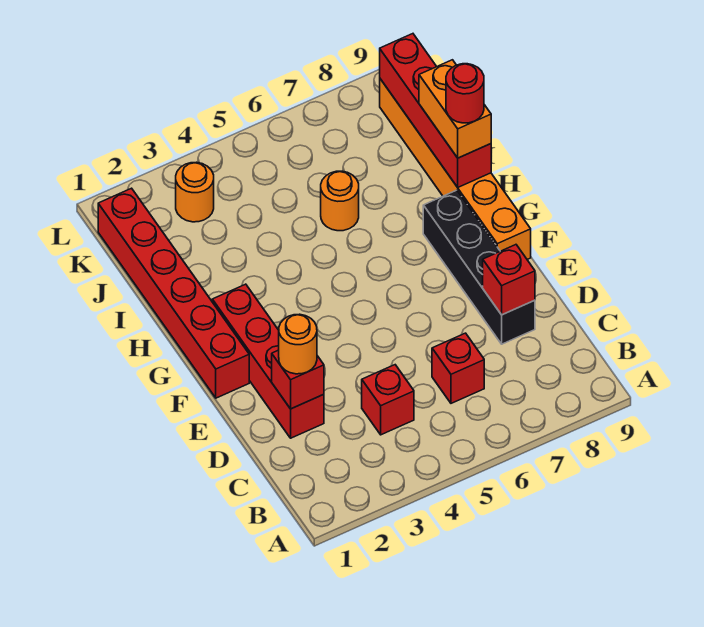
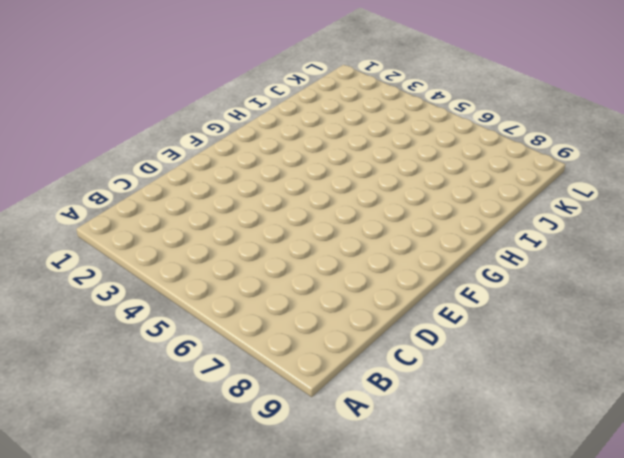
none -> red 1x1 brick [362,365,414,435]
none -> red 1x1 brick [432,333,484,403]
none -> red 1x4 brick [212,284,324,438]

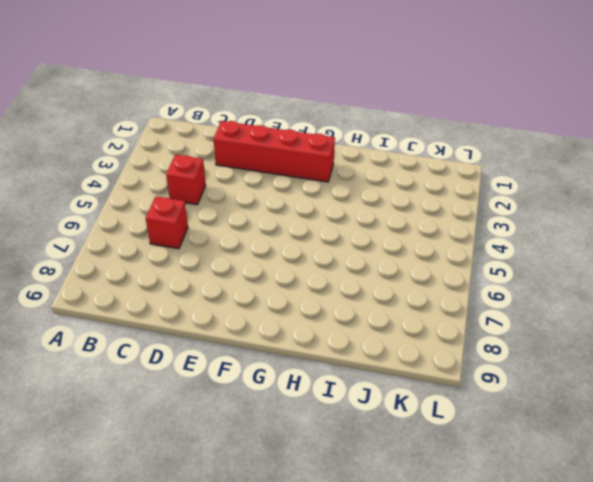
none -> black 1x4 brick [423,190,535,344]
none -> red 1x6 brick [98,188,249,398]
none -> orange 1x6 brick [380,79,531,259]

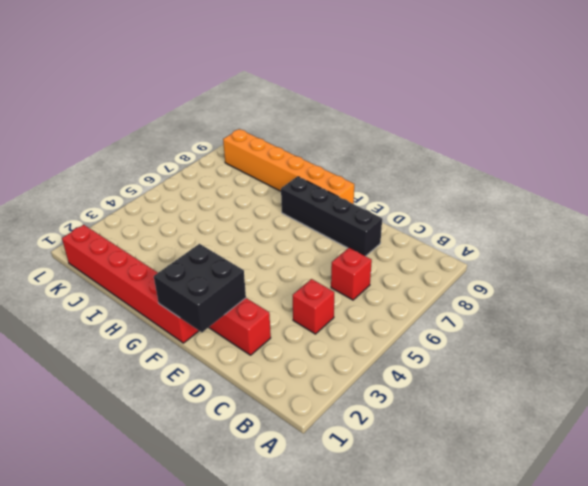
black 2x2 brick [154,244,246,332] -> none
none -> orange 1x1 round brick [321,171,359,231]
none -> orange 1x1 round brick [176,162,214,222]
none -> red 1x1 brick [272,350,324,409]

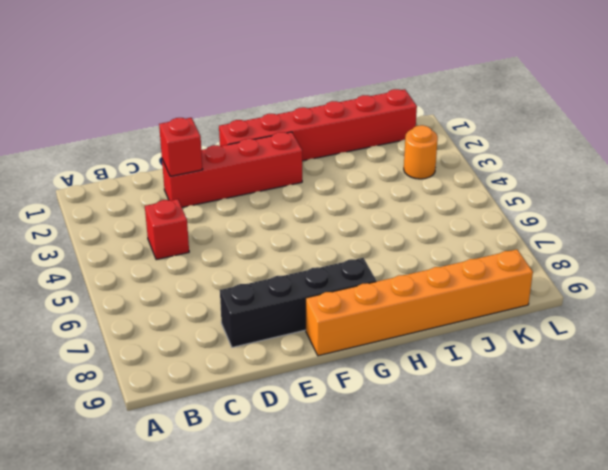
none -> red 1x1 brick [432,333,484,403]
none -> orange 1x1 round brick [321,171,359,231]
none -> red 1x1 brick [483,245,535,315]

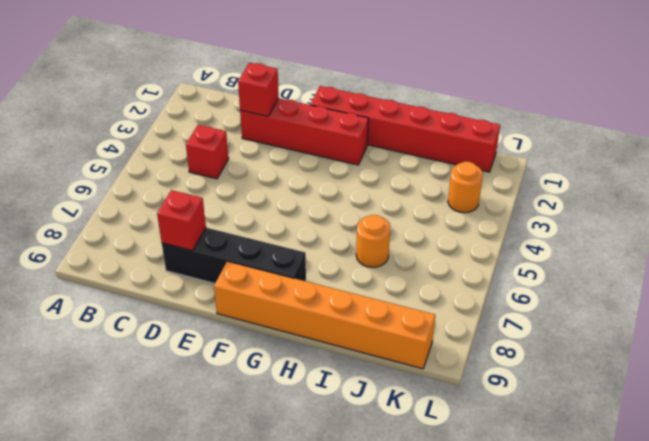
none -> red 1x1 brick [432,333,484,403]
none -> red 1x4 brick [380,34,491,187]
none -> orange 1x1 round brick [279,314,317,374]

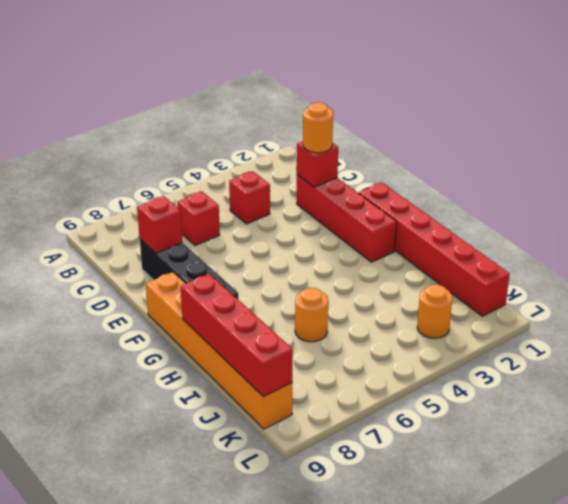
none -> orange 1x2 brick [419,60,491,158]
none -> red 1x1 round brick [446,64,484,123]

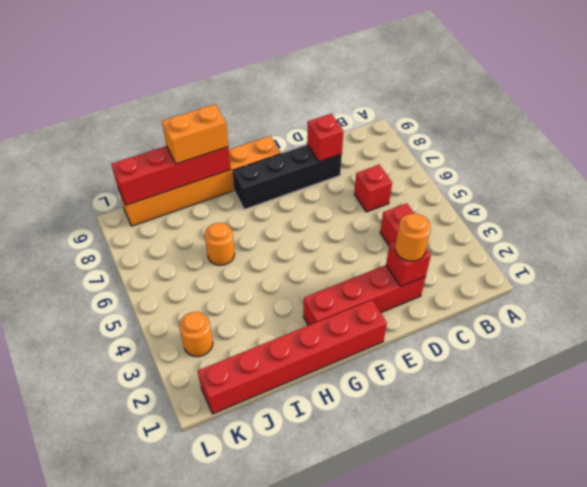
none -> red 1x1 round brick [446,64,484,123]

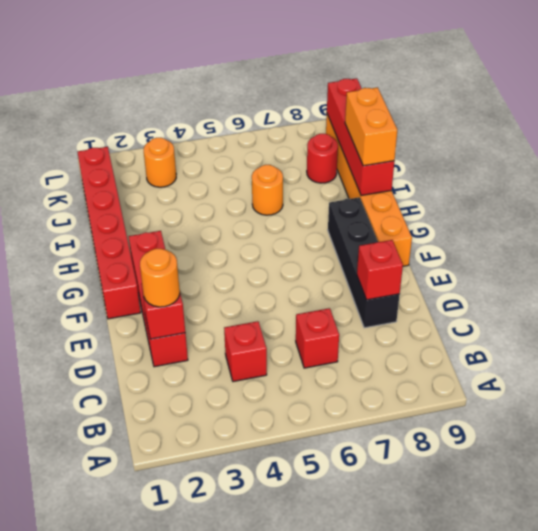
red 1x1 round brick [307,134,338,183] -> red 1x1 round brick moved to [446,64,484,123]

